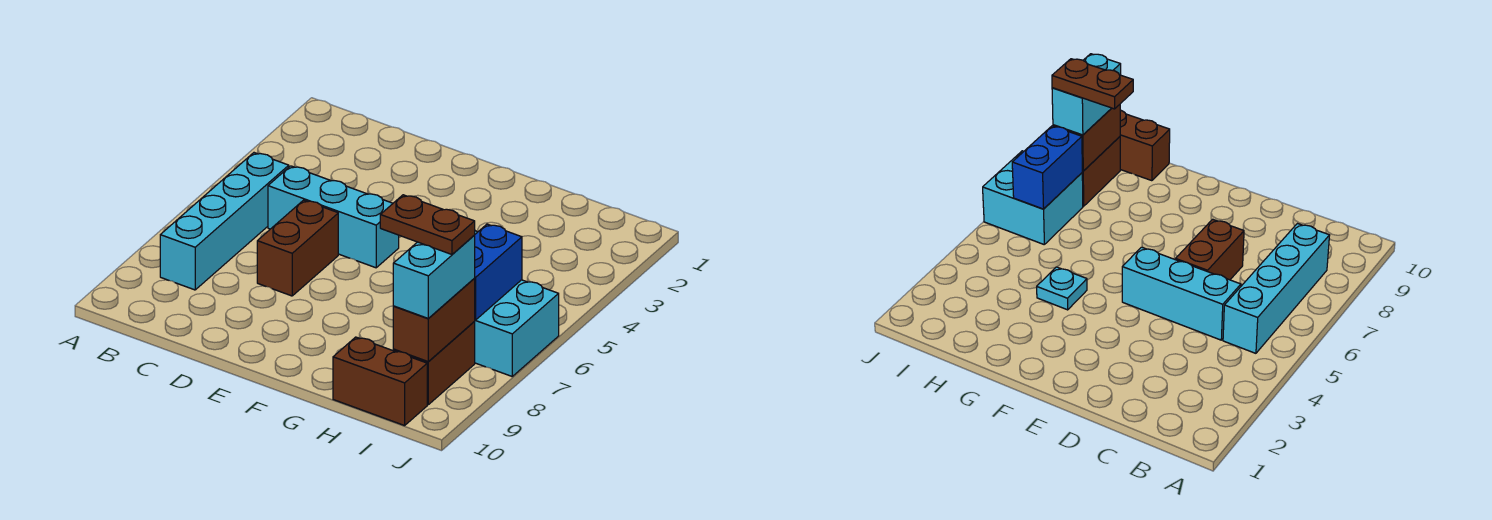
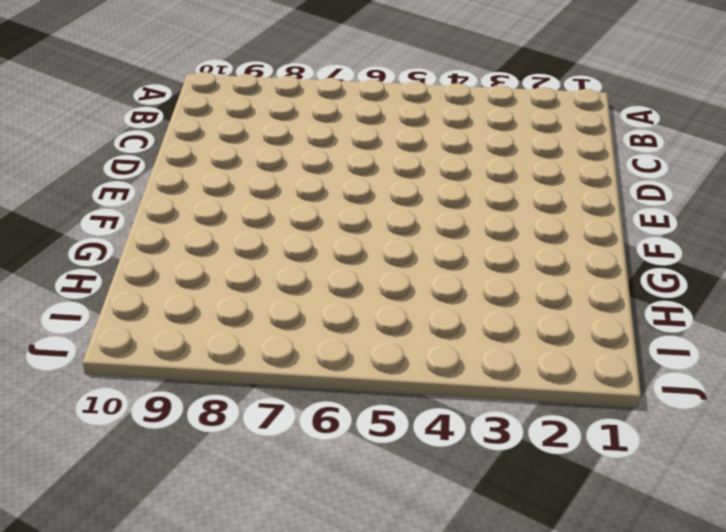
none -> cyan 1x4 brick [160,153,289,290]
none -> cyan 1x3 brick [268,166,399,268]

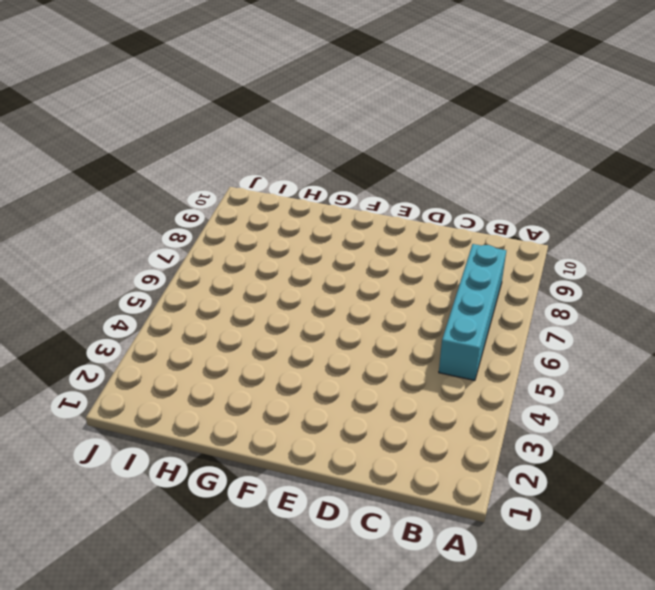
none -> cyan 1x3 brick [268,166,399,268]
none -> brown 1x2 brick [257,200,338,296]

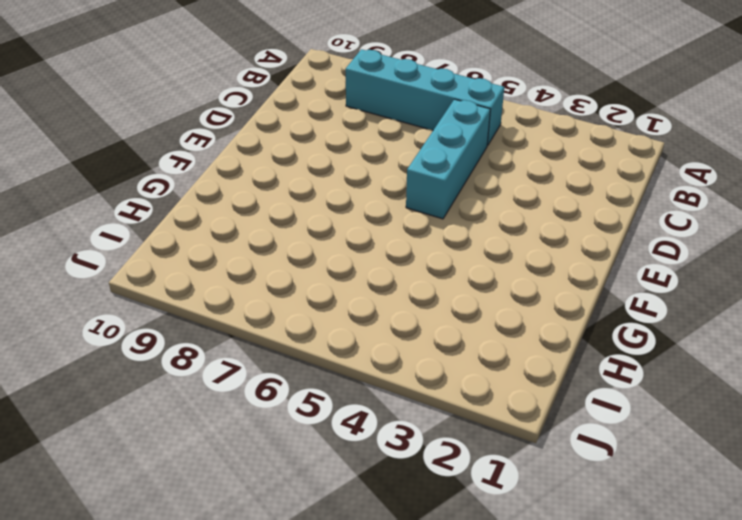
none -> brown 1x2 brick [257,200,338,296]
none -> cyan 1x1 plate [1037,267,1087,310]

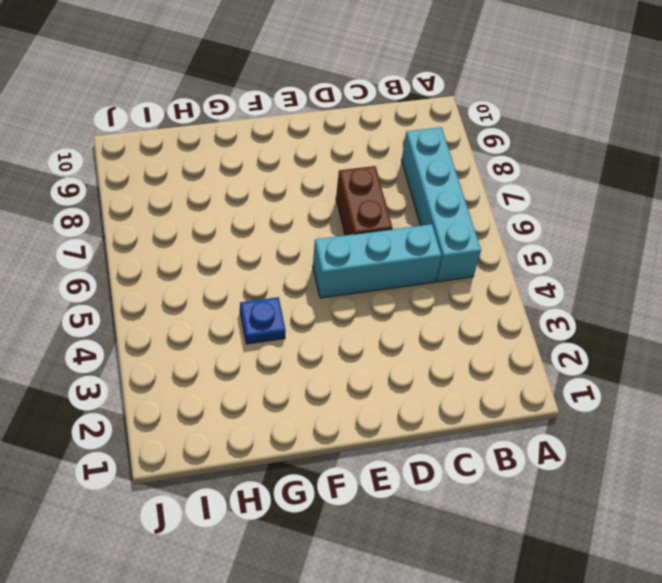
blue 1x1 plate [240,297,286,344] -> cyan 1x1 plate [1037,267,1087,310]
none -> brown 1x2 brick [333,337,427,426]
none -> cyan 2x2 brick [474,280,559,376]

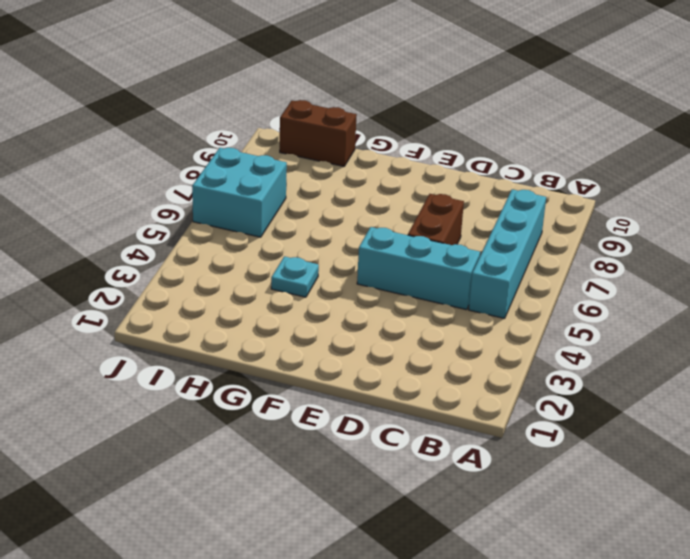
none -> brown 1x2 brick [393,322,475,405]
none -> blue 1x2 brick [474,224,522,320]

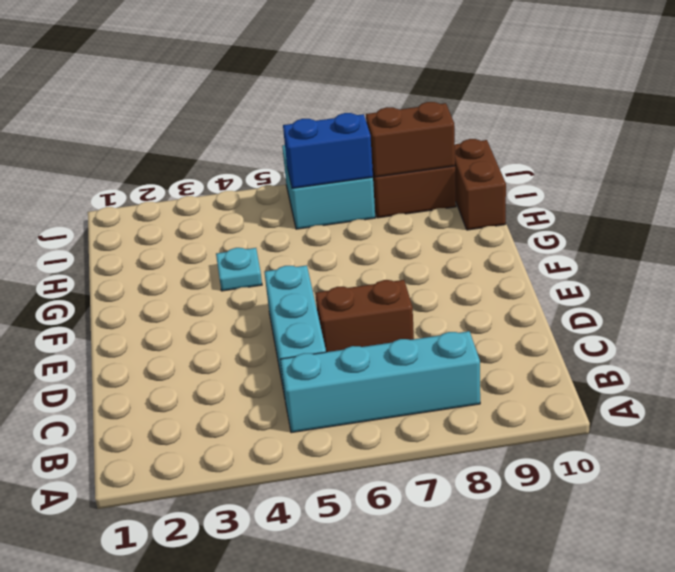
none -> cyan 1x2 brick [393,236,475,319]
none -> brown 1x2 plate [380,195,475,254]

